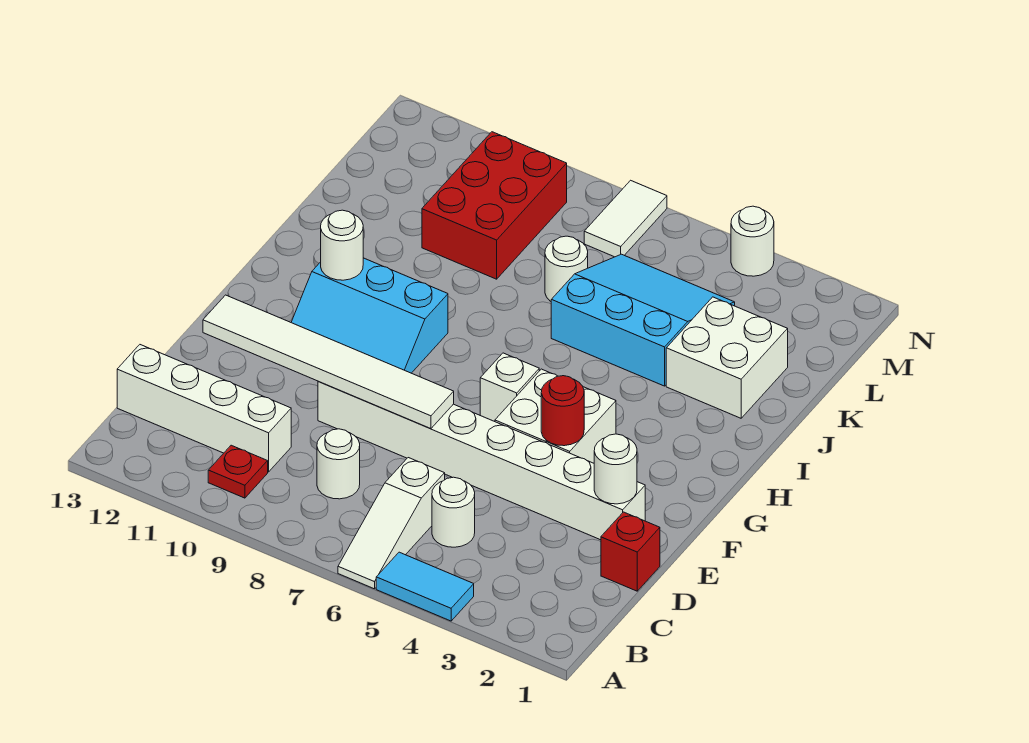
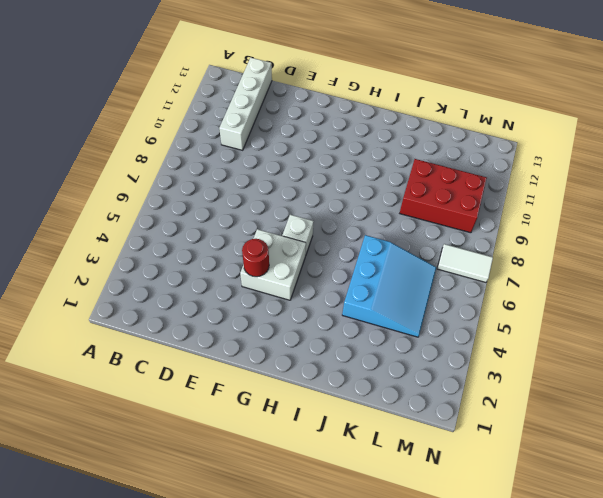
none -> cyan 1x2 tile [376,552,474,621]
none -> white 1x3 slope [338,458,445,589]
none -> red 1x1 plate [208,445,268,498]

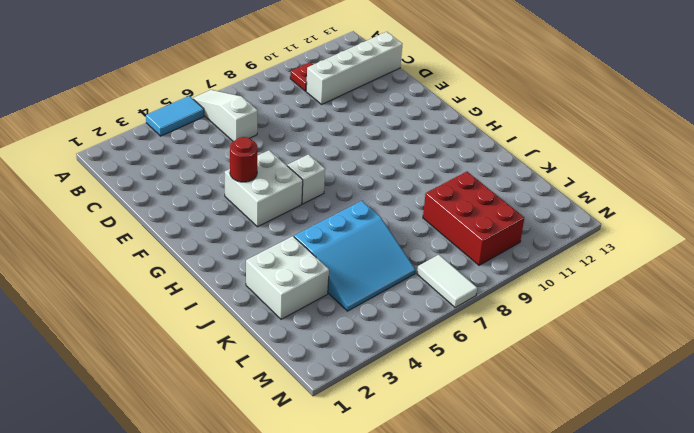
none -> white 1x1 round brick [432,477,475,547]
none -> white 1x1 round brick [317,429,360,499]
none -> red 1x1 brick [601,512,660,591]

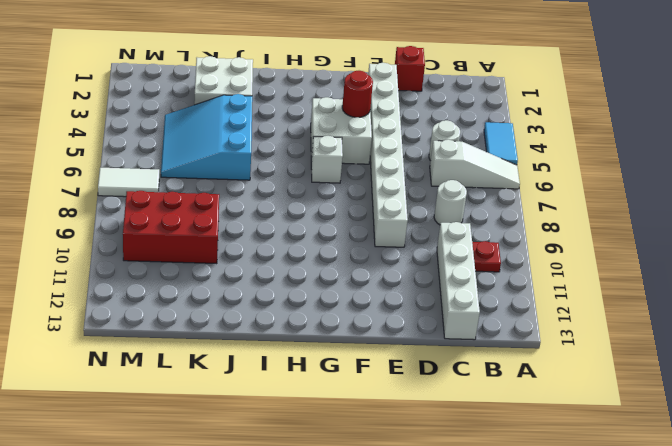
none -> cyan 2x3 slope [291,258,448,373]
none -> white 1x1 round brick [545,236,588,301]
none -> white 1x1 round brick [731,206,774,276]

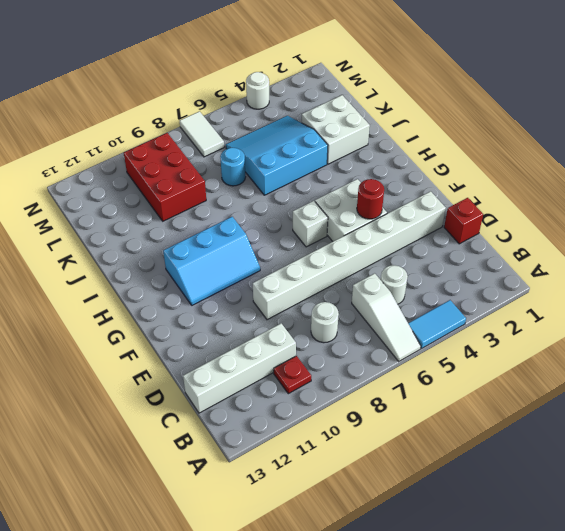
cyan 1x1 round brick [220,148,245,186] -> white 1x1 round brick [545,236,588,301]
none -> white 1x1 round brick [594,434,637,504]
none -> white 1x6 tile [203,295,454,429]
none -> white 1x1 round brick [321,210,363,280]

